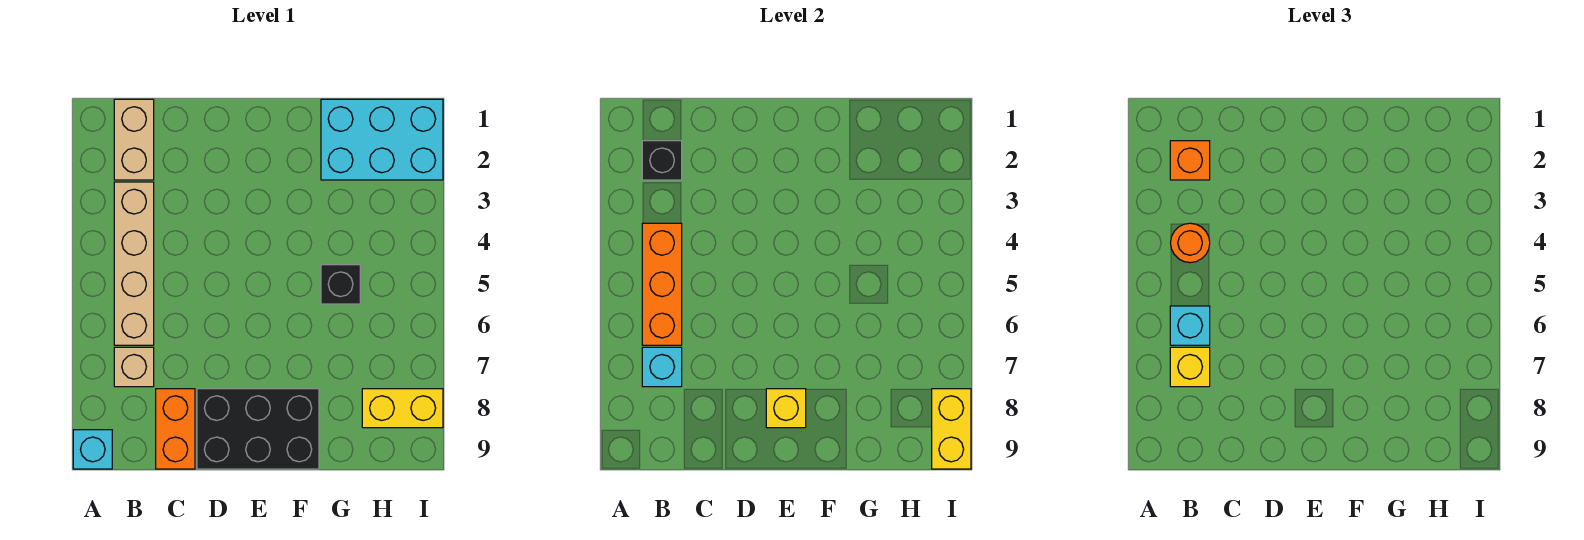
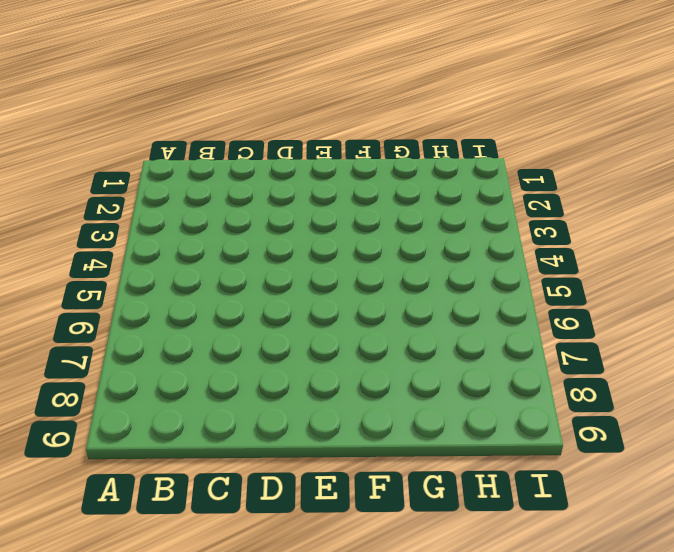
none -> cyan 1x1 brick [73,430,112,469]
none -> tan 1x2 brick [114,99,154,180]
none -> tan 1x4 brick [114,182,154,345]

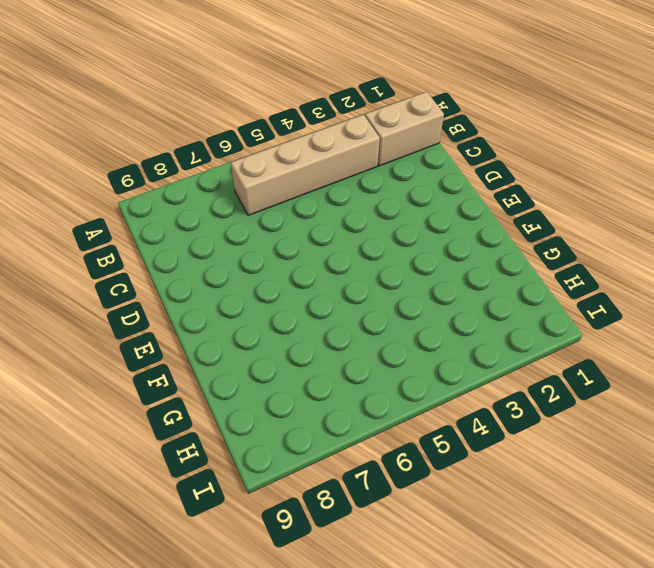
none -> cyan 1x1 brick [73,430,112,469]
none -> tan 1x1 brick [114,347,154,387]
none -> orange 1x2 brick [156,389,195,469]

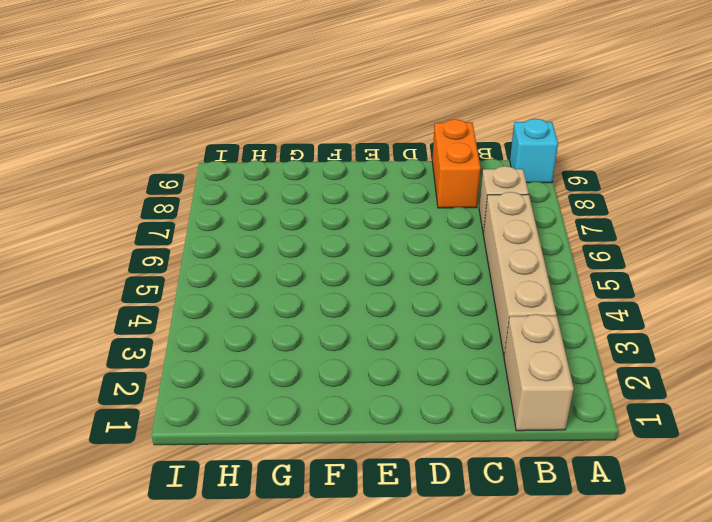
none -> black 2x3 brick [197,389,319,469]
none -> cyan 2x3 brick [321,99,443,180]
none -> black 1x1 brick [321,265,360,304]

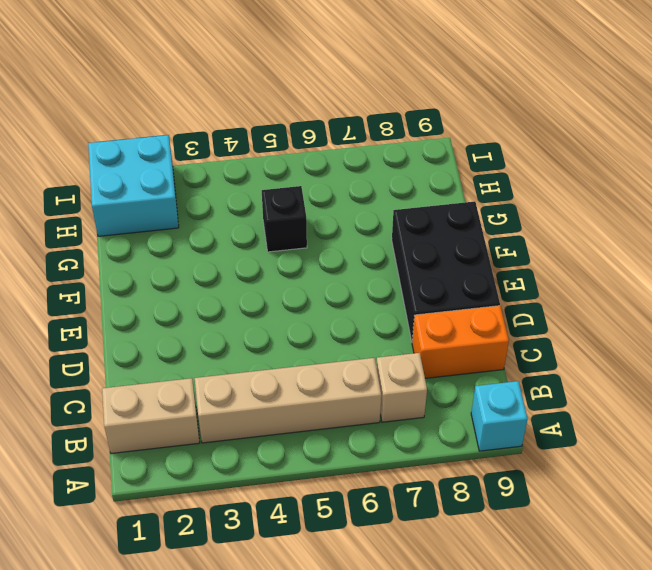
cyan 2x2 brick [88,135,179,236] -> cyan 2x3 brick [321,99,443,180]
none -> yellow 1x2 brick [362,389,443,428]
none -> black 1x1 brick [642,141,682,180]
none -> orange 1x3 brick [642,223,682,345]

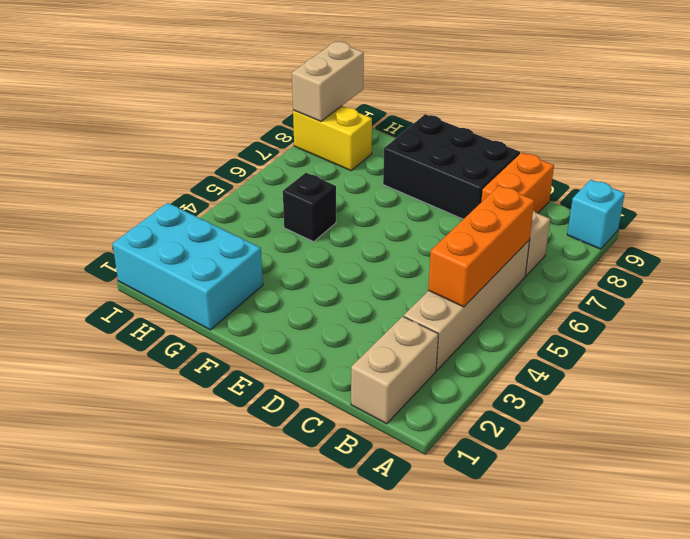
tan 1x2 brick [292,42,364,121] -> yellow 1x2 brick [932,389,971,469]
none -> black 1x1 brick [642,141,682,180]
none -> cyan 1x1 brick [642,347,682,387]
none -> yellow 1x1 brick [766,389,806,428]

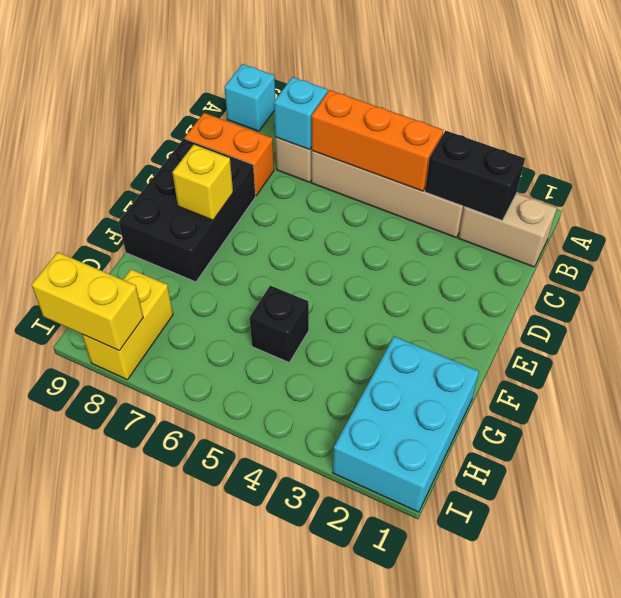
black 1x2 brick [425,131,525,220] -> black 1x1 brick [642,141,682,180]
none -> orange 1x1 brick [1170,141,1210,180]
none -> orange 1x1 round brick [1171,223,1210,263]
none -> cyan 1x1 brick [1170,306,1210,345]

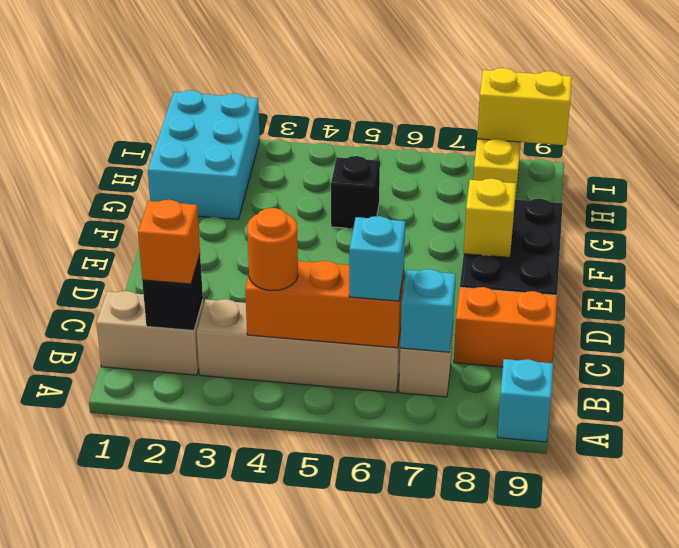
none -> yellow 1x1 brick [1170,347,1210,387]

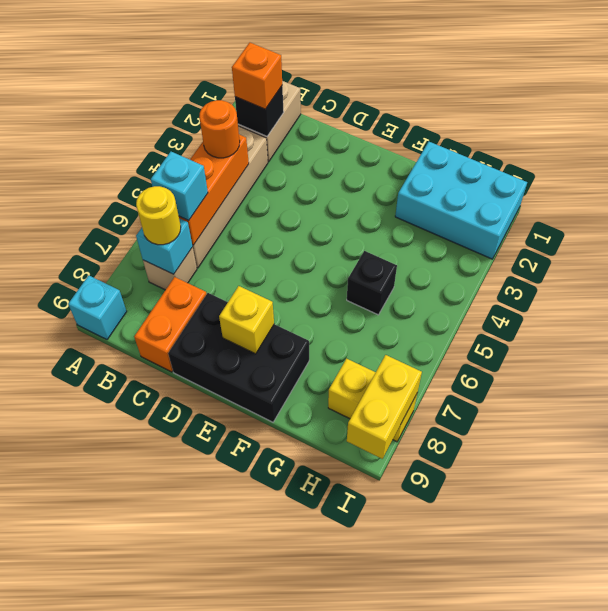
yellow 1x1 round brick [136,186,181,245] -> yellow 1x1 brick [1170,347,1210,387]

